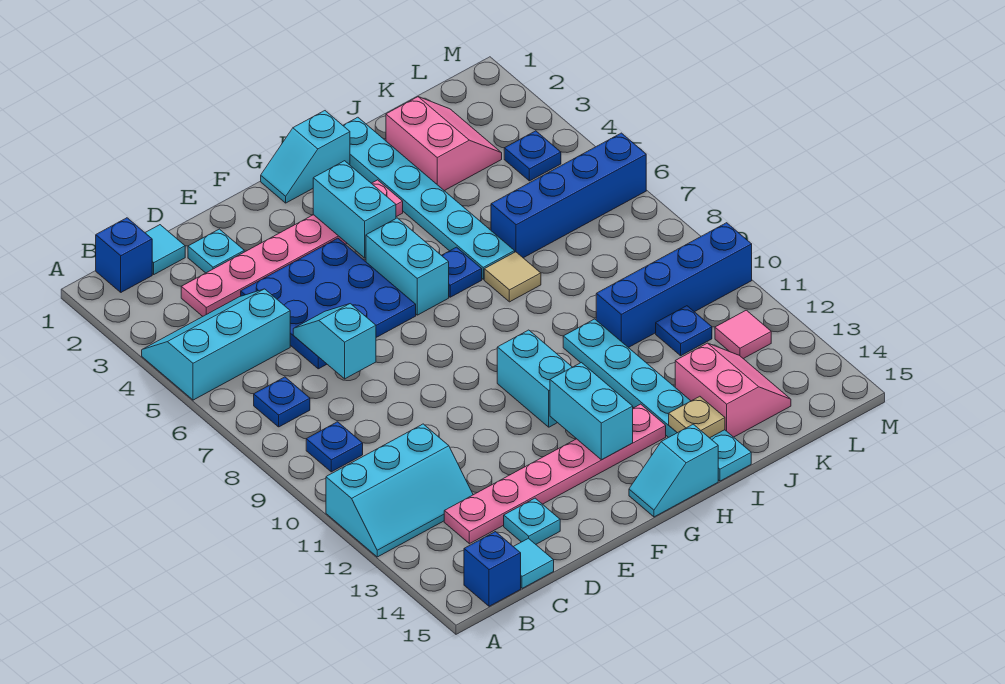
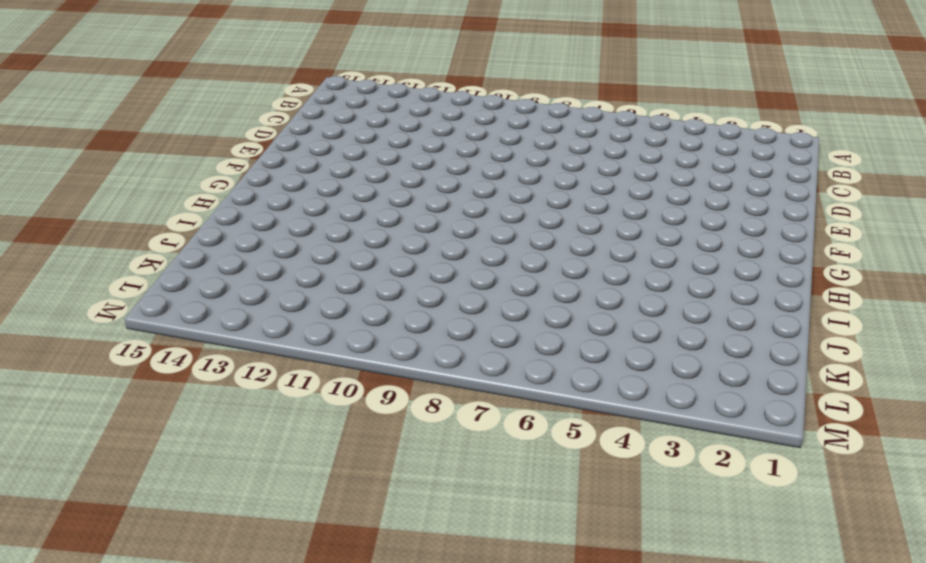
none -> cyan 2x3 slope [142,289,290,400]
none -> cyan 2x3 slope [326,424,473,557]
none -> blue 1x1 brick [96,218,152,292]
none -> blue 1x1 plate [254,377,310,427]

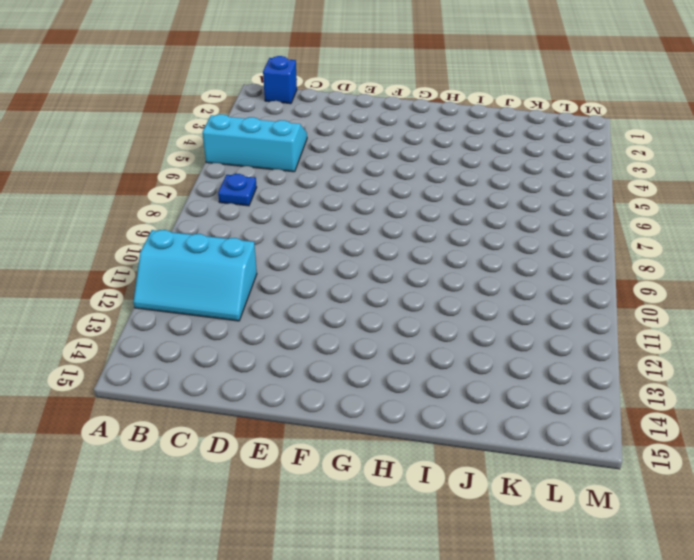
none -> blue 1x1 plate [306,422,363,472]
none -> blue 1x1 brick [464,532,521,606]
none -> cyan 1x1 tile [145,225,185,274]
none -> pink 1x6 plate [181,180,403,316]

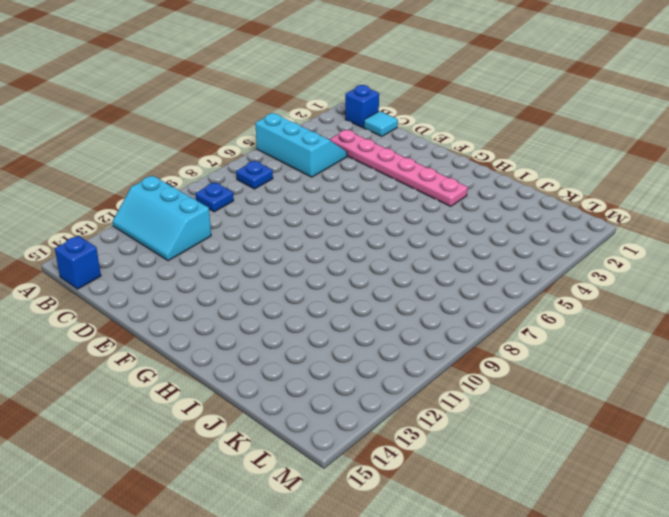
none -> pink 1x6 plate [444,404,666,544]
none -> cyan 1x1 tile [514,538,554,588]
none -> cyan 1x1 plate [188,229,244,273]
none -> blue 3x3 plate [241,238,416,369]

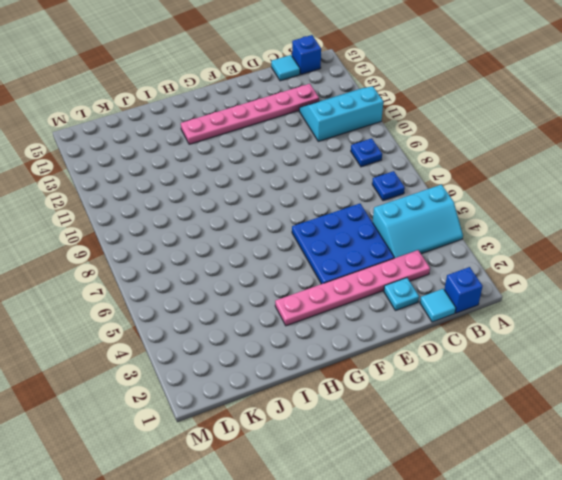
none -> cyan 1x1 plate [504,498,560,544]
none -> cyan 1x2 slope [261,111,350,203]
none -> cyan 1x2 brick [366,218,449,315]
none -> cyan 1x2 brick [497,330,572,427]

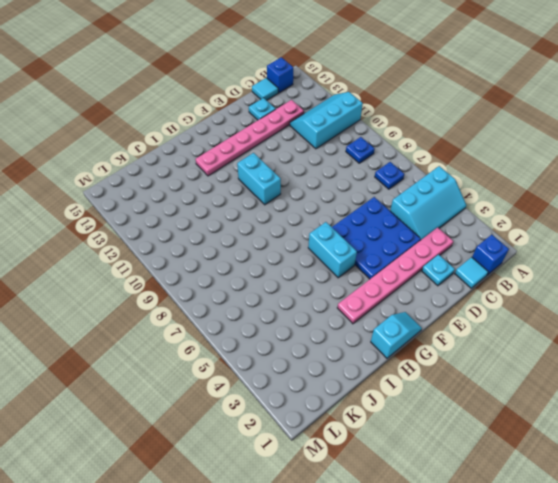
none -> cyan 1x2 slope [629,424,718,517]
none -> blue 1x1 plate [442,247,482,297]
none -> cyan 1x6 plate [343,117,515,279]
none -> tan 1x1 tile [484,252,541,302]

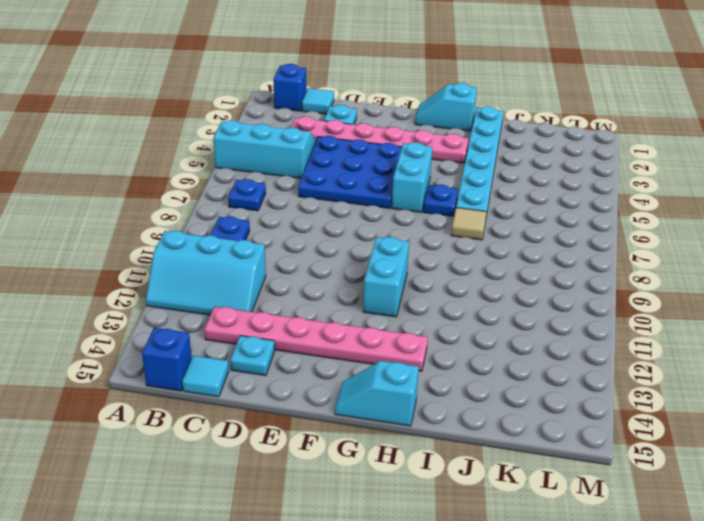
none -> cyan 1x6 plate [563,319,751,481]
none -> pink 2x2 slope [386,97,502,191]
none -> blue 1x4 brick [491,133,646,258]
none -> blue 1x4 brick [596,223,752,348]

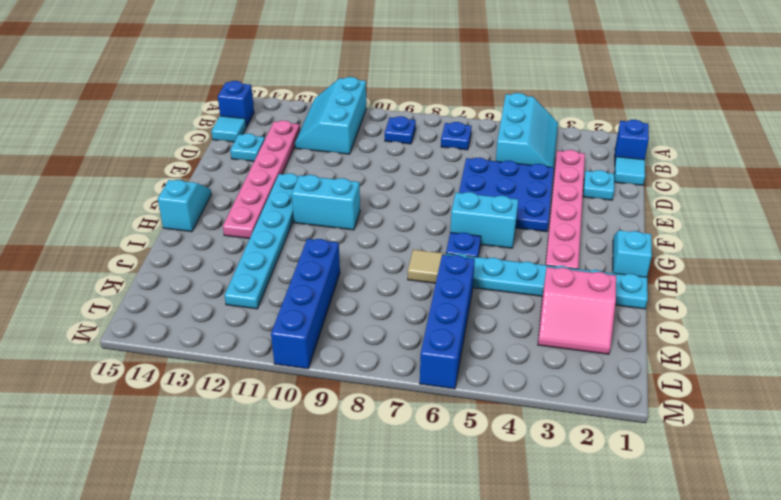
cyan 1x6 plate [224,173,299,309] -> cyan 1x6 plate turned to [563,319,751,481]
none -> pink 2x2 slope [675,343,791,437]
none -> blue 1x1 plate [656,306,712,356]
none -> blue 1x1 plate [504,131,561,181]
none -> pink 1x1 tile [715,310,771,359]

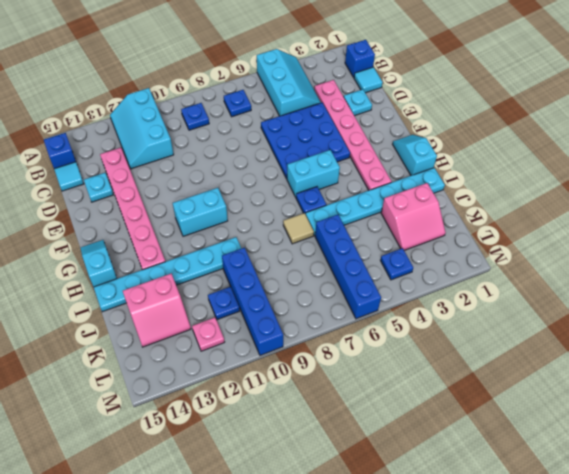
pink 1x1 plate [192,317,224,351] -> pink 1x1 tile [715,310,771,359]
none -> cyan 1x2 slope [293,304,376,379]
none -> cyan 1x2 brick [313,161,396,258]
none -> cyan 1x2 brick [550,363,633,460]
none -> tan 1x1 plate [669,396,725,438]

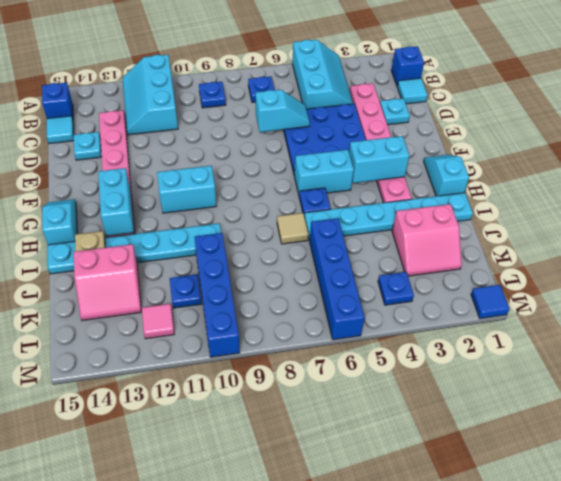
cyan 1x2 brick [98,168,134,236] -> cyan 1x2 brick turned to [550,363,633,460]
blue 1x1 tile [471,285,510,319] -> none

